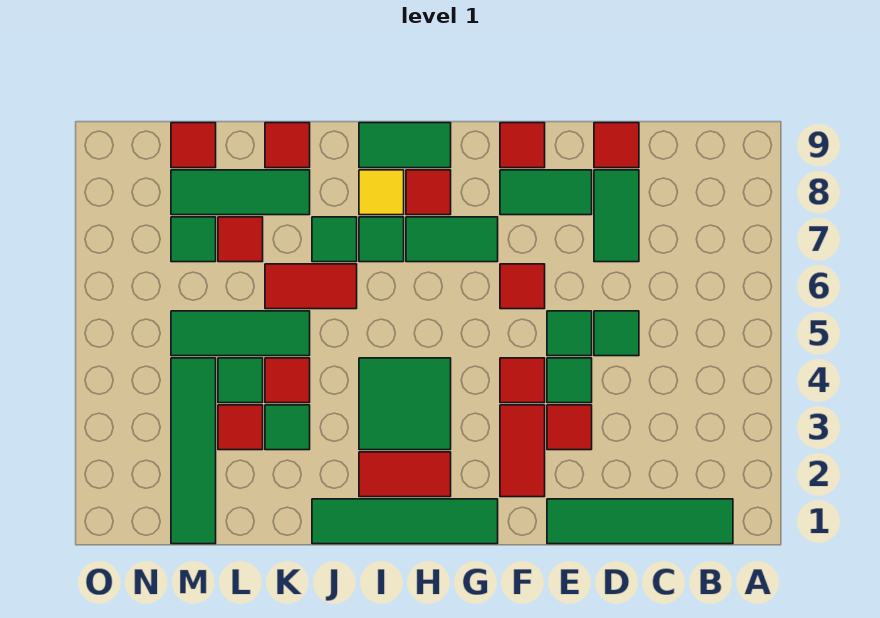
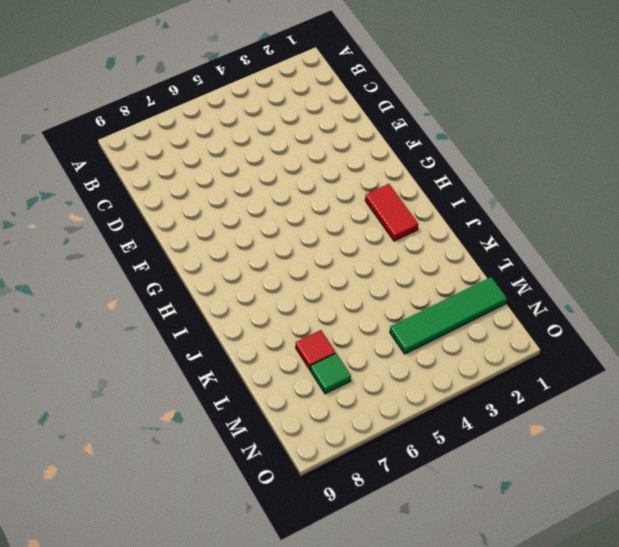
none -> green 1x4 tile [547,499,733,544]
none -> green 1x1 tile [594,311,639,356]
none -> green 1x2 tile [594,170,639,262]
none -> red 1x1 tile [594,123,639,168]

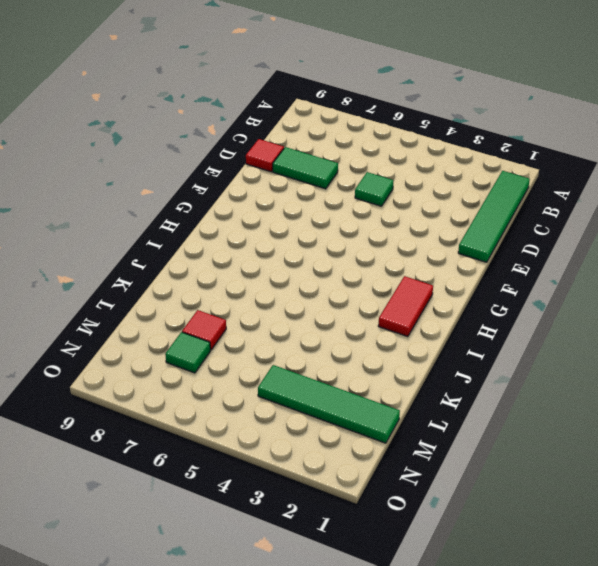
none -> red 1x1 tile [547,405,592,450]
none -> green 1x1 tile [547,358,592,403]
none -> green 1x1 tile [547,311,592,356]
none -> green 1x2 tile [500,170,592,215]

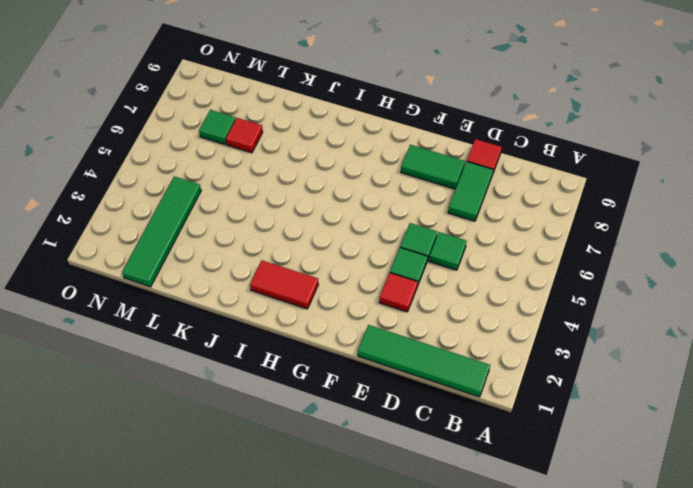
none -> red 1x2 tile [500,405,545,497]
none -> red 1x1 tile [500,358,545,403]
none -> red 1x1 tile [500,264,545,309]
none -> red 1x1 tile [500,123,545,168]

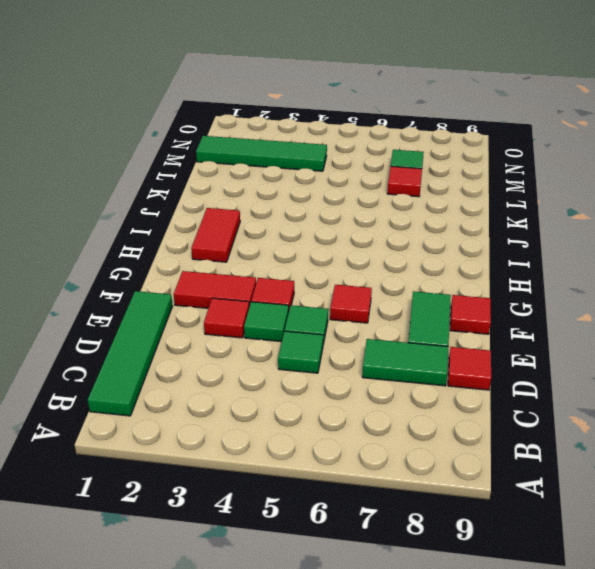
none -> green 1x4 tile [312,499,498,544]
none -> green 1x2 tile [406,217,498,262]
none -> green 2x2 tile [359,358,451,450]
none -> red 1x1 tile [406,170,451,215]

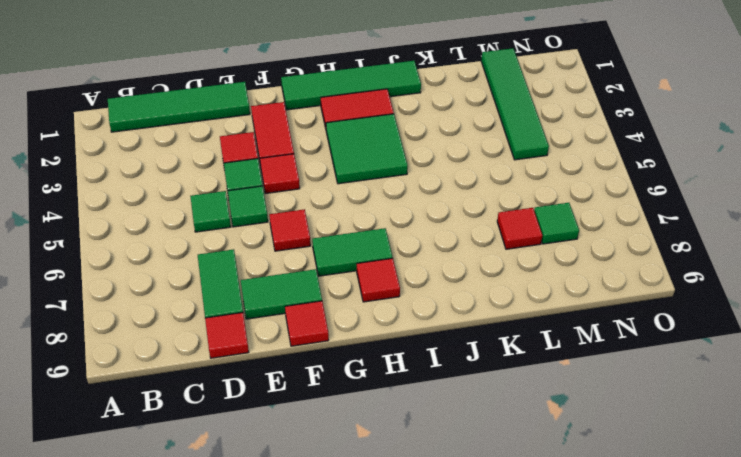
none -> green 1x2 tile [359,123,451,168]
none -> green 1x1 tile [359,217,404,262]
none -> yellow 1x1 tile [359,170,404,215]
none -> red 1x2 tile [265,264,357,309]

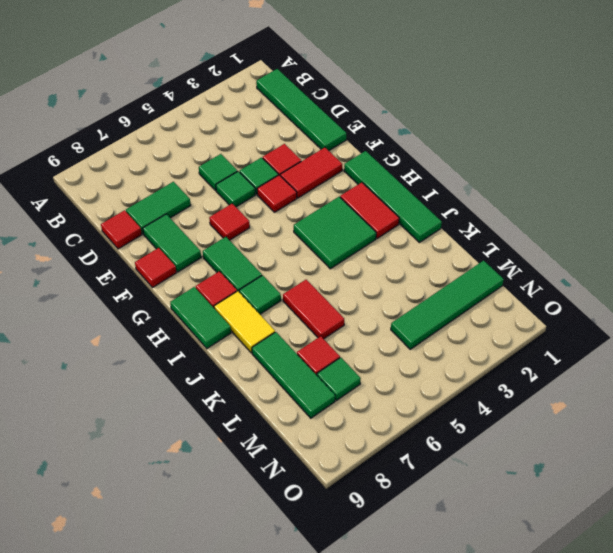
yellow 1x2 tile [214,291,275,353] -> yellow 1x1 tile [359,170,404,215]
none -> green 1x1 tile [312,217,357,262]
none -> green 1x1 tile [265,405,310,450]
none -> red 1x1 tile [265,358,310,403]
none -> green 1x3 tile [171,311,310,356]

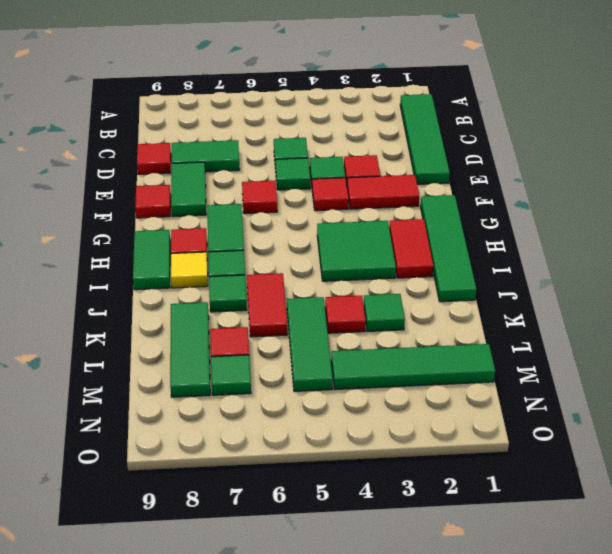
none -> red 1x1 tile [265,123,310,168]
none -> red 1x1 tile [218,405,263,450]
none -> green 1x1 tile [218,358,263,403]
none -> red 1x1 tile [171,123,216,168]

